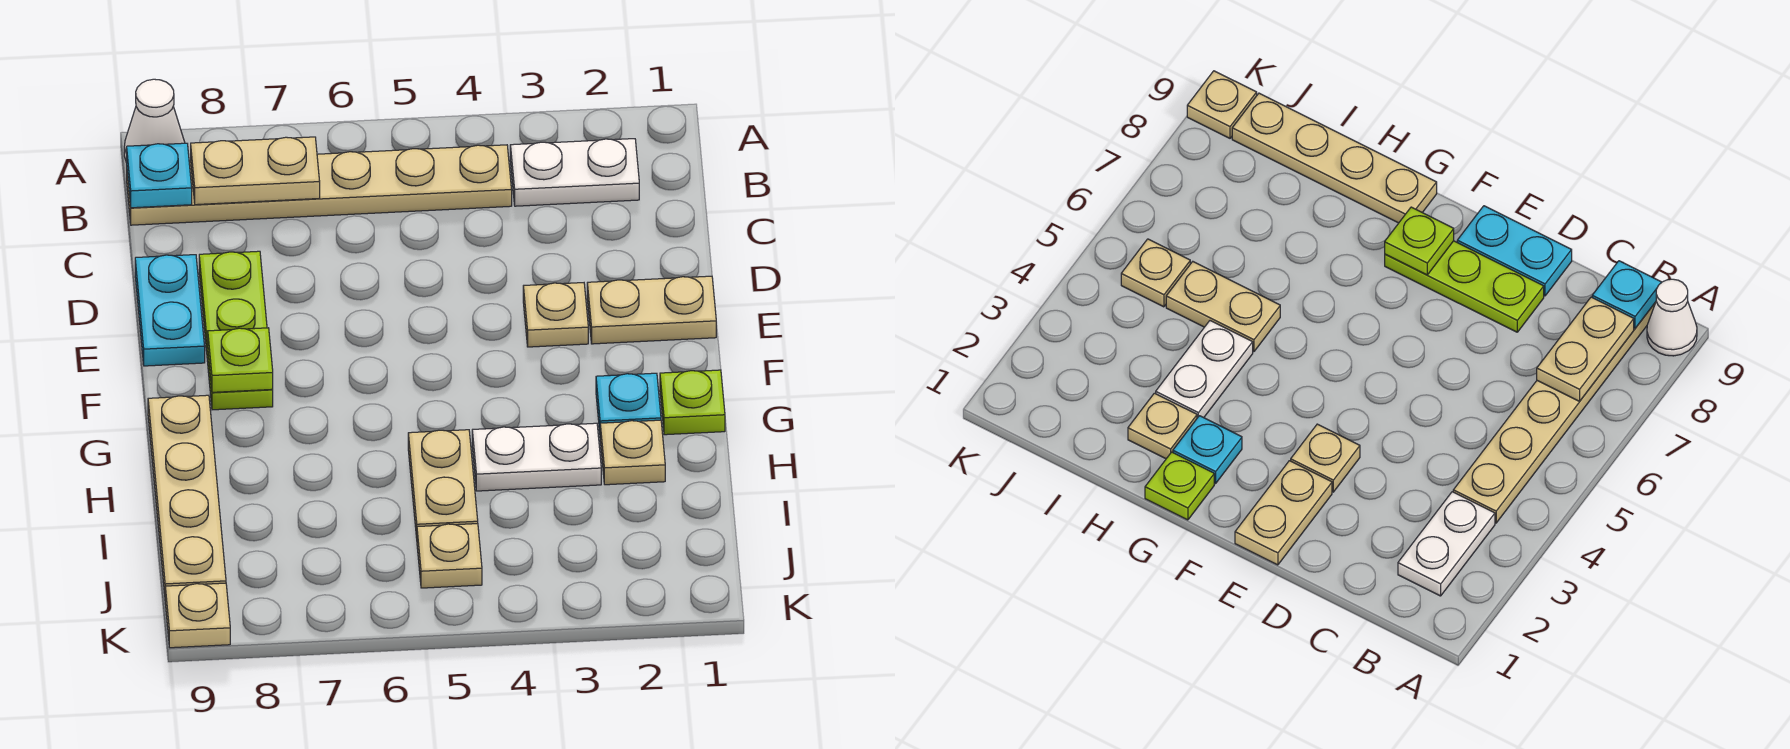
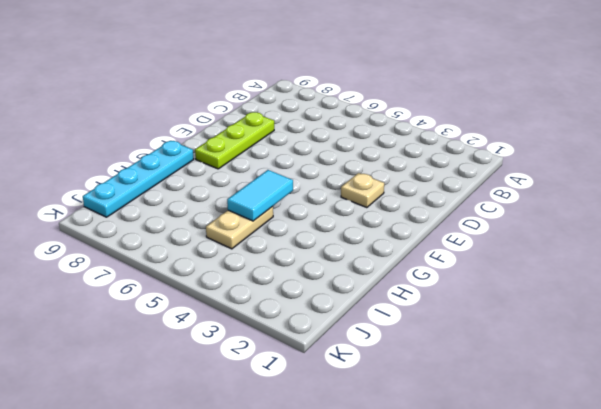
cyan 1x2 tile [227,170,293,221] -> none
cyan 1x4 plate [83,141,194,217] -> tan 1x4 plate [148,395,226,593]
none -> white 1x1 cone [124,79,185,162]
none -> white 1x2 plate [510,139,639,206]
none -> tan 1x6 plate [127,145,512,225]

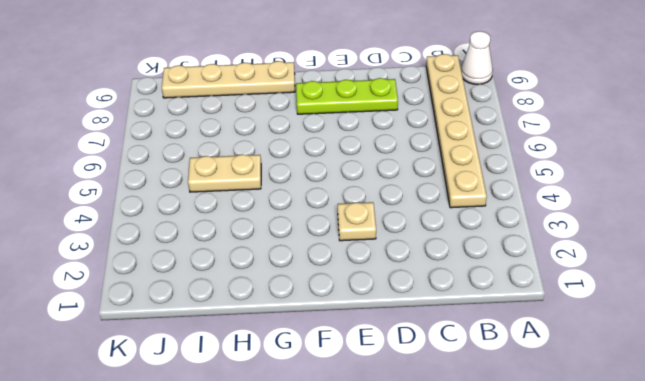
none -> white 1x2 plate [510,139,639,206]
none -> cyan 1x2 plate [135,255,205,366]
none -> tan 1x2 plate [587,276,716,344]

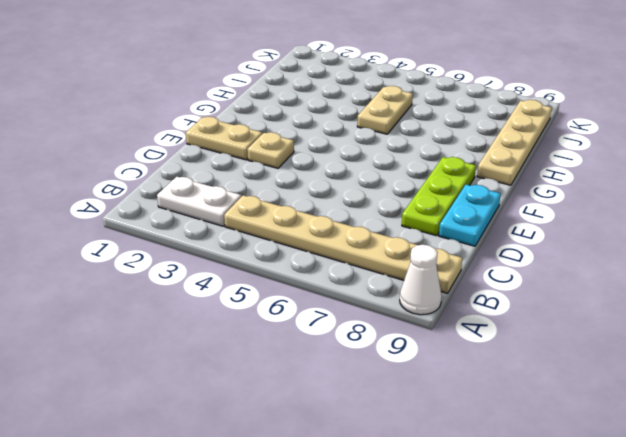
none -> lime 1x1 plate [660,370,725,435]
none -> cyan 1x1 plate [596,373,661,431]
none -> tan 1x1 plate [600,420,665,485]

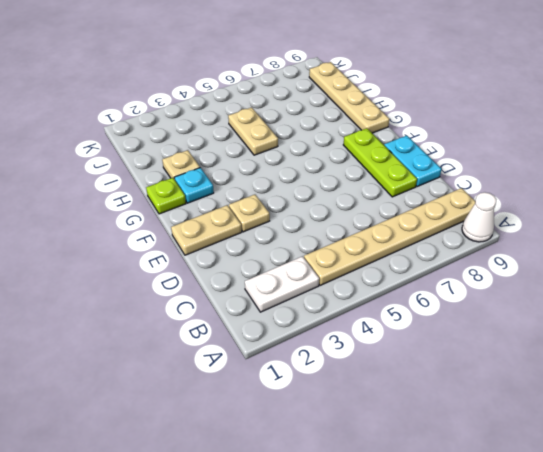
none -> white 1x2 plate [472,423,601,491]
none -> tan 1x1 plate [417,524,482,588]
none -> tan 1x1 plate [165,583,230,648]

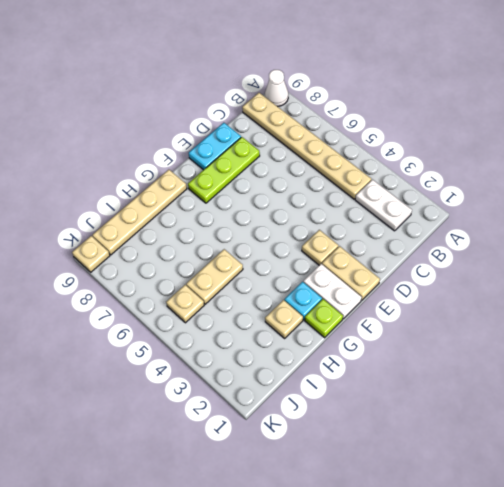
white 1x2 plate [303,264,362,319] -> white 1x2 plate moved to [472,423,601,491]
none -> tan 1x2 plate [191,137,320,205]
none -> cyan 1x1 plate [127,143,192,208]
none -> lime 1x1 plate [208,328,273,392]

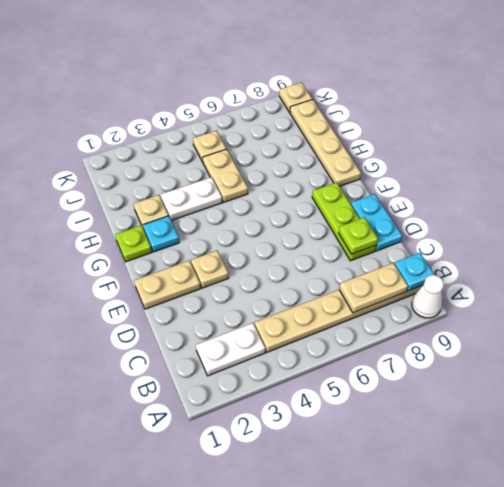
lime 1x1 plate [339,217,378,254] -> lime 1x1 plate moved to [208,328,273,392]

